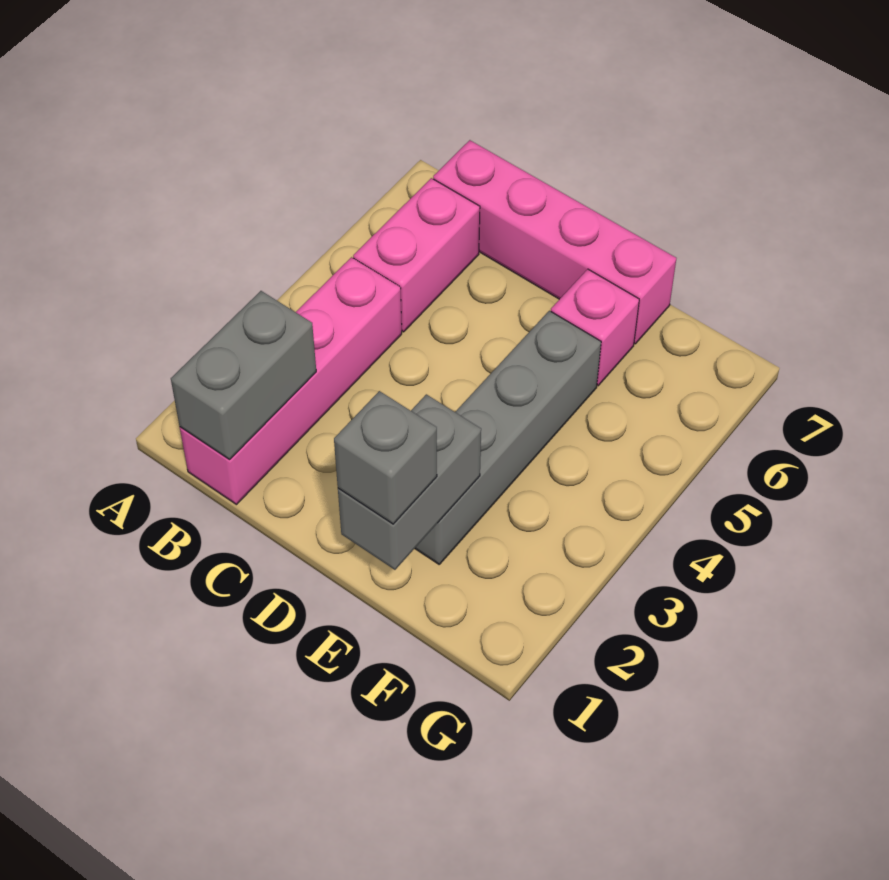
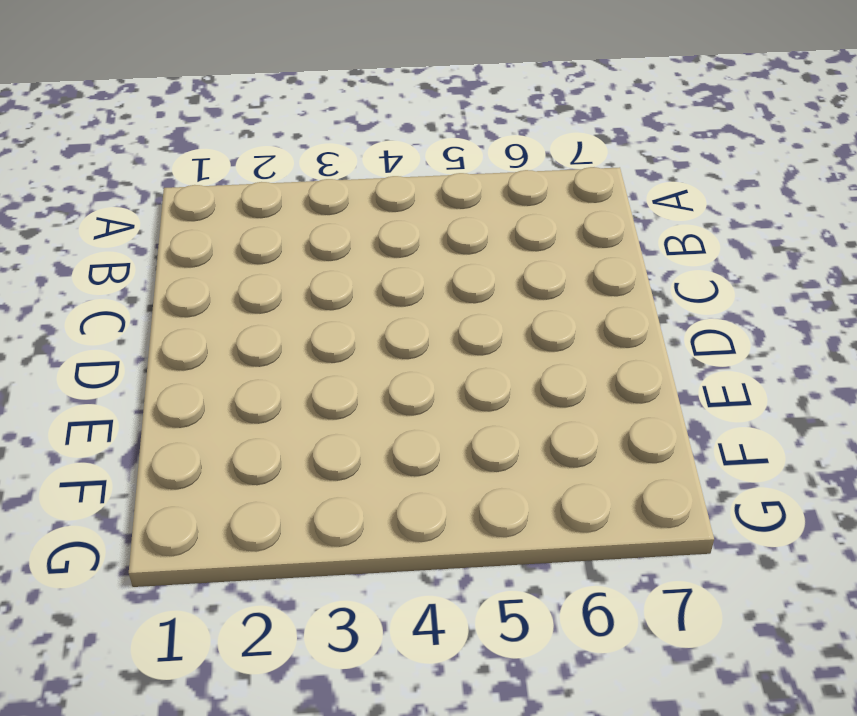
none -> pink 1x4 brick [180,257,402,505]
none -> pink 1x2 brick [353,178,480,332]

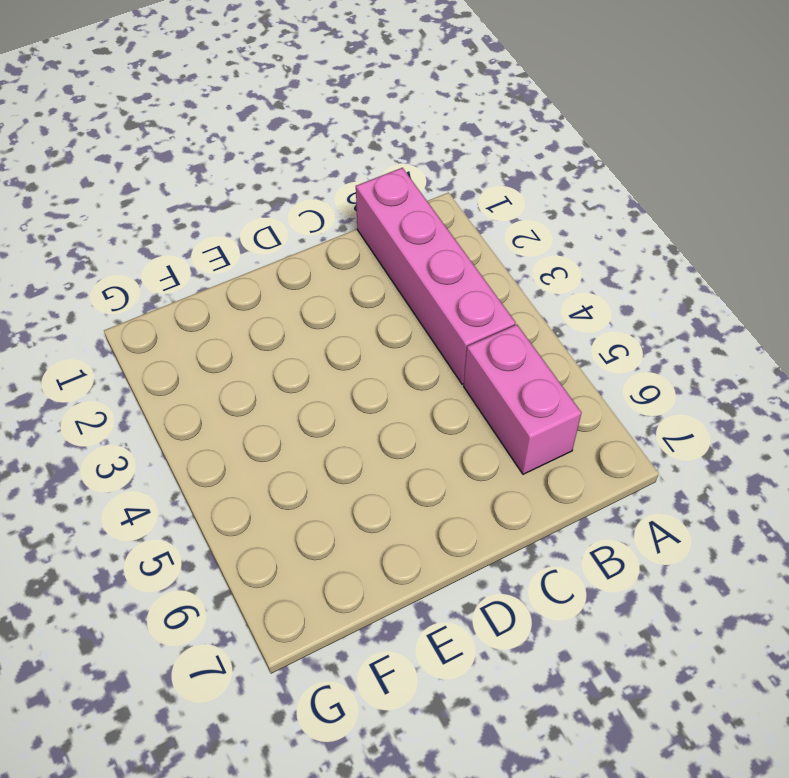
none -> pink 1x4 brick [433,140,676,344]
none -> grey 1x4 brick [415,311,601,564]

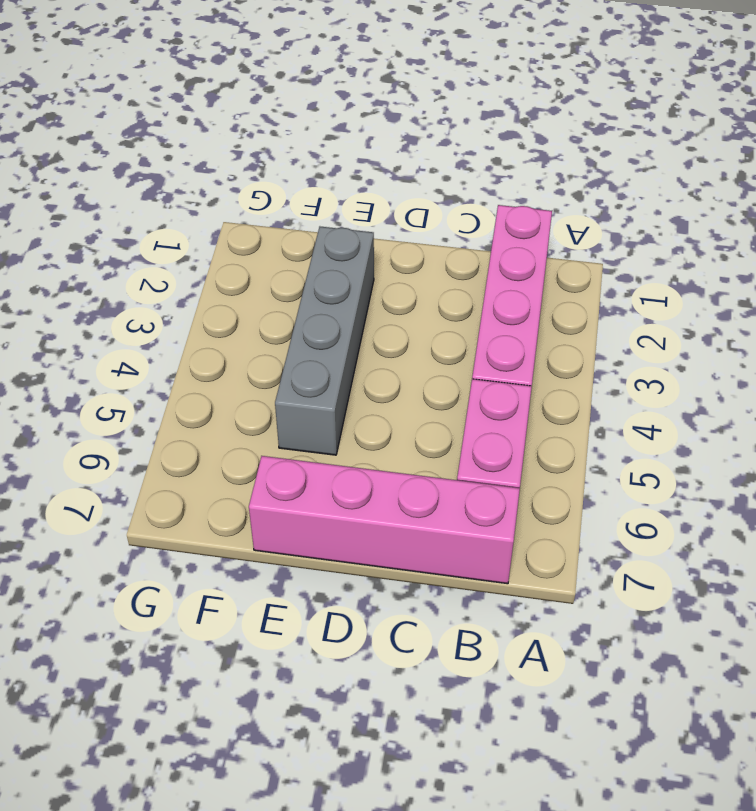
none -> pink 1x1 brick [551,269,639,386]
none -> grey 1x2 brick [171,291,316,460]

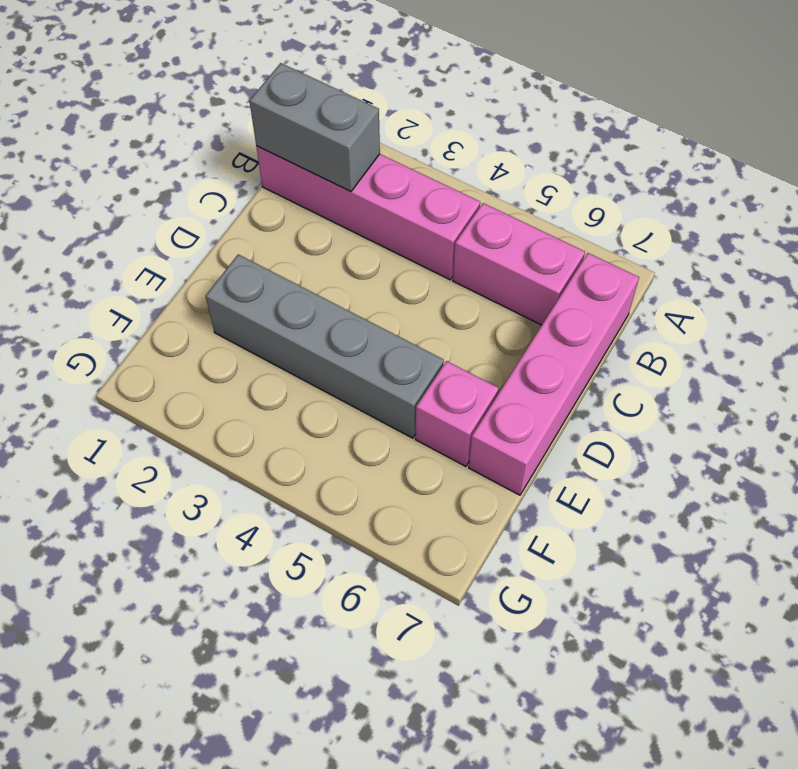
none -> grey 1x2 brick [338,394,481,570]
none -> grey 1x1 brick [334,391,437,524]

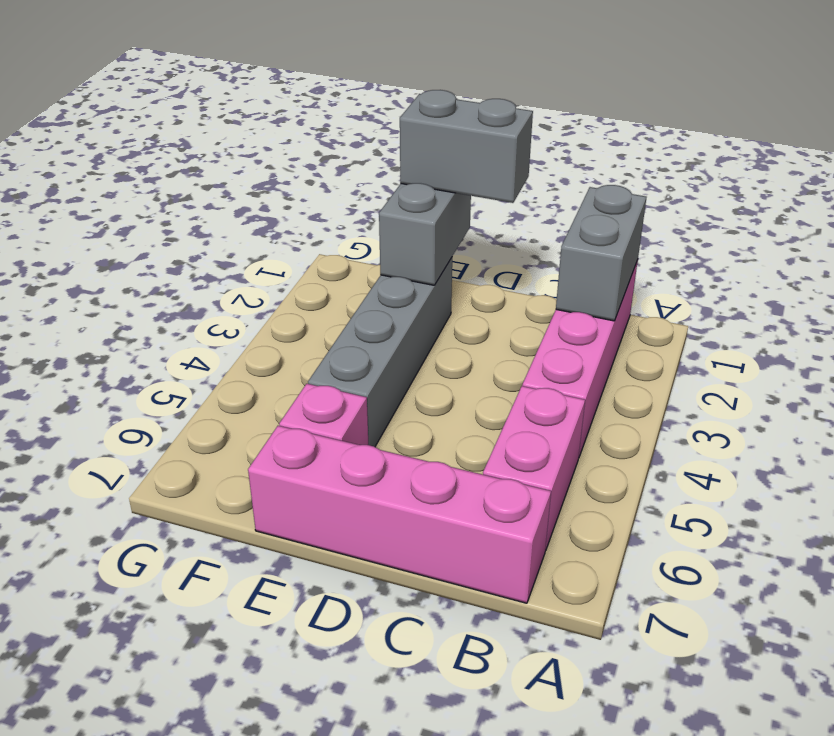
grey 1x2 brick [400,90,533,203] -> grey 1x1 brick [334,391,437,524]

